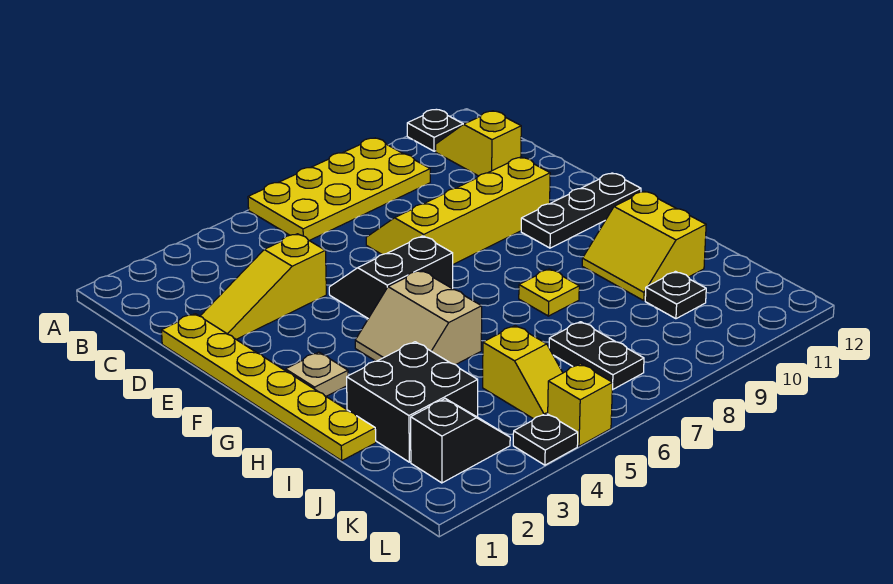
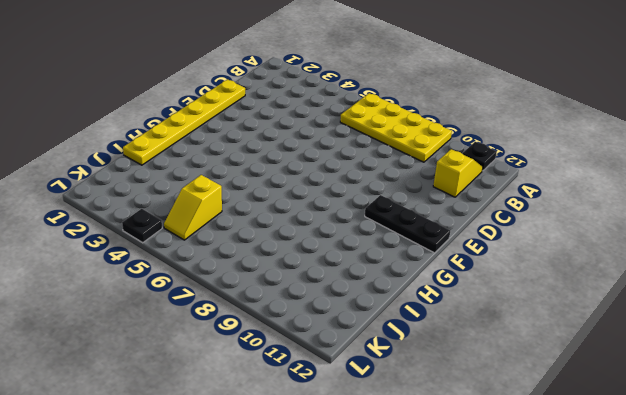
none -> yellow 1x3 slope [200,234,326,340]
none -> yellow 2x4 slope [366,157,550,264]
none -> black 2x2 slope [329,236,453,318]

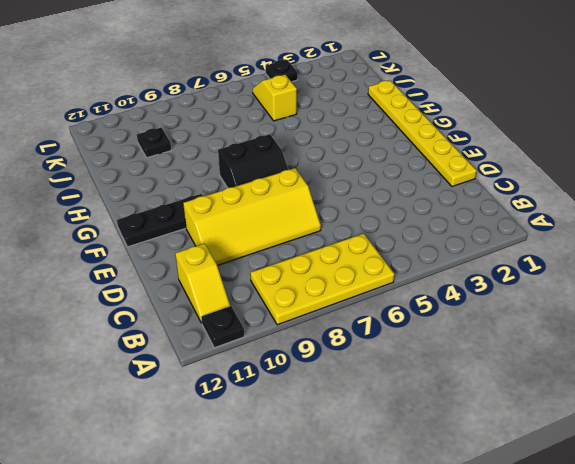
black 2x2 slope [218,134,288,188] -> black 2x2 slope moved to [329,236,453,318]
none -> yellow 1x3 slope [200,234,326,340]
none -> tan 1x1 plate [286,352,348,396]
none -> tan 2x2 slope [355,270,482,365]

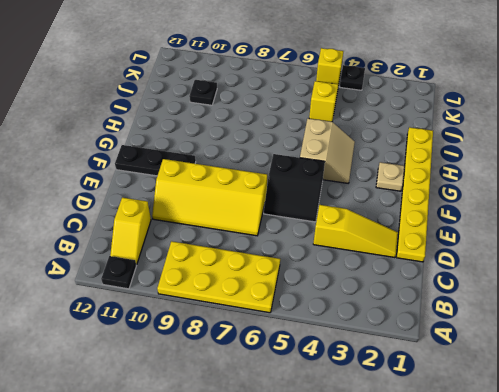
none -> yellow 1x1 plate [519,269,579,316]
none -> yellow 2x2 slope [582,191,706,300]
none -> black 2x2 brick [347,342,478,462]

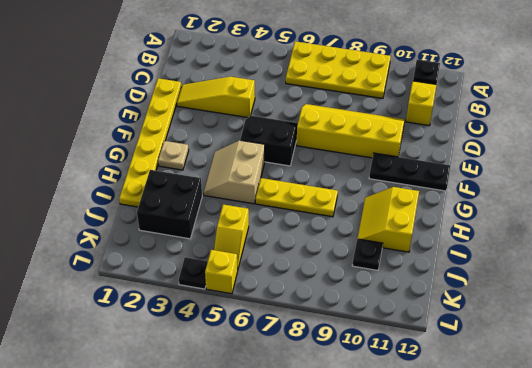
yellow 1x3 plate [256,178,338,217] -> yellow 1x1 plate [519,269,579,316]
none -> black 1x2 plate [549,322,644,390]
none -> black 1x2 slope [411,399,510,483]

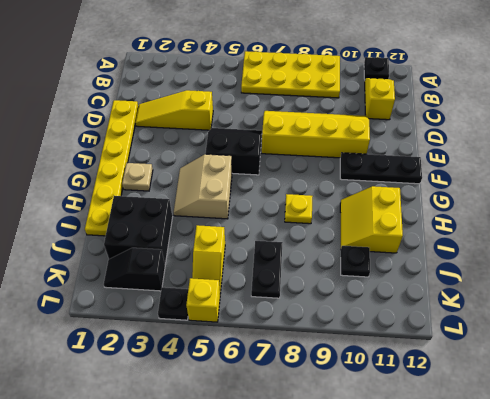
black 1x2 slope [104,248,165,291] -> black 1x2 slope turned to [411,399,510,483]

